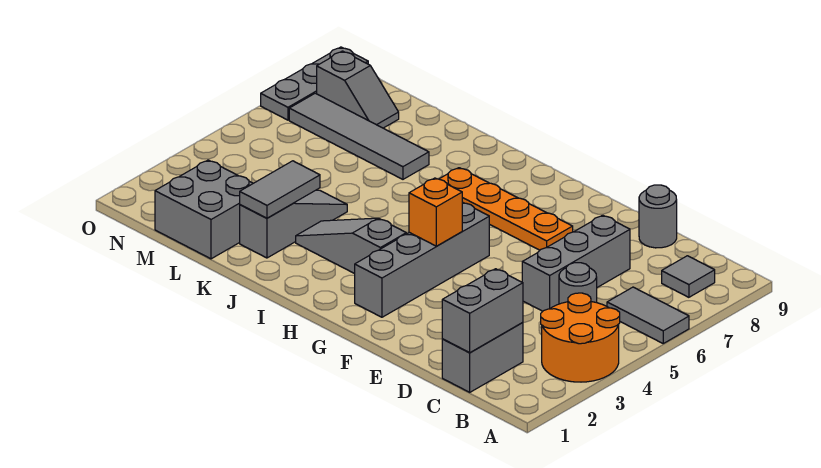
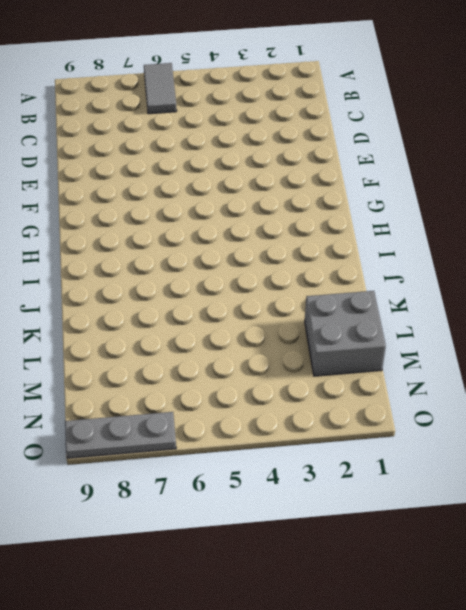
none -> orange 2x2 round brick [541,293,620,382]
none -> grey 1x1 tile [662,256,715,297]
none -> grey 1x2 brick [442,323,523,392]

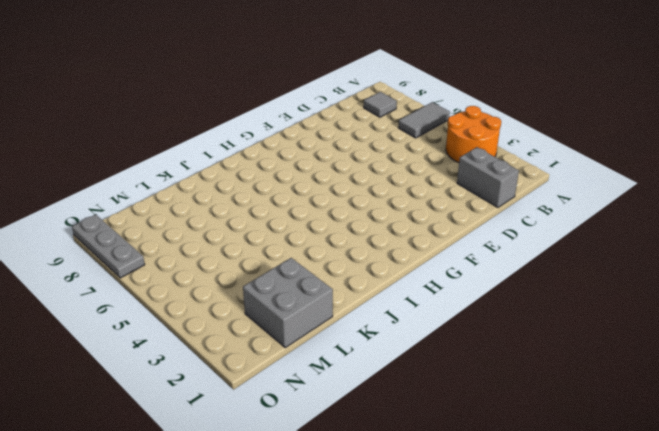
none -> grey 1x1 round brick [559,263,597,304]
none -> grey 1x3 brick [522,215,630,311]
none -> grey 1x1 round brick [639,185,677,248]

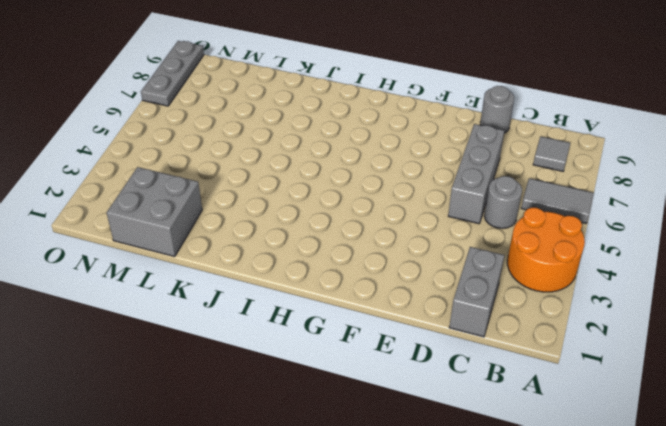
none -> orange 1x4 plate [440,168,573,250]
none -> grey 1x4 brick [355,202,489,317]
none -> grey 1x3 slope [296,218,406,274]

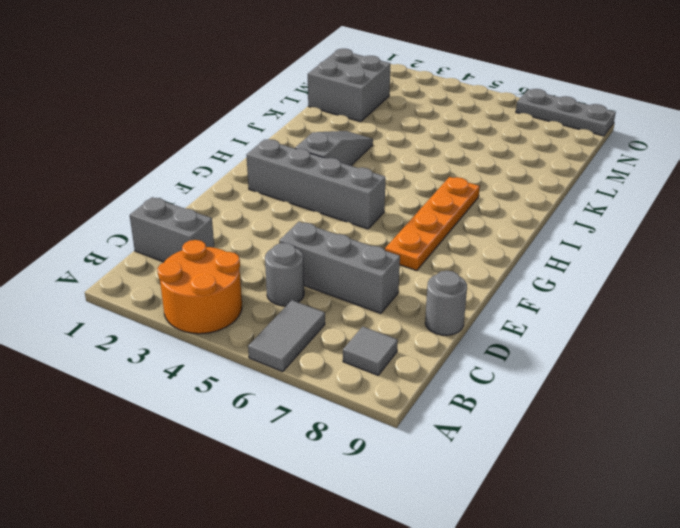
none -> grey 1x3 slope [240,190,347,258]
none -> grey 1x4 tile [289,93,429,179]
none -> grey 1x2 slope [317,51,399,128]

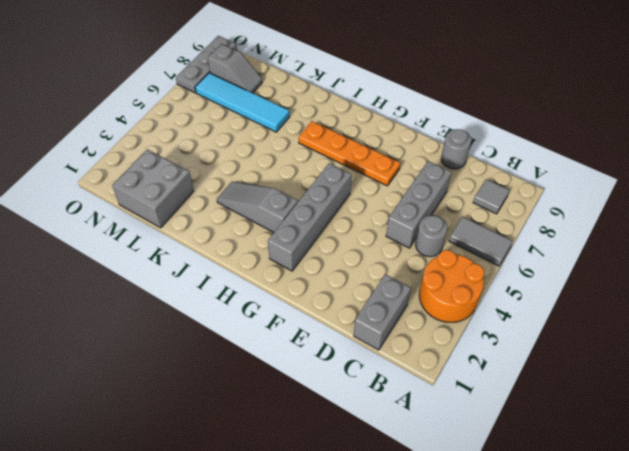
cyan 1x4 tile [195,73,290,132] -> grey 1x4 tile [289,93,429,179]
none -> grey 1x3 slope [240,190,347,258]
none -> grey 1x2 brick [442,269,523,352]
none -> orange 1x1 brick [409,178,462,246]

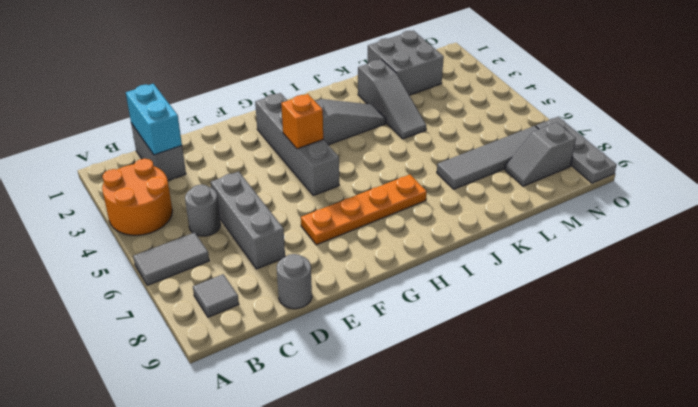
cyan 1x2 brick [126,84,182,155] -> grey 1x2 brick [442,269,523,352]
none -> grey 1x2 tile [240,161,320,218]

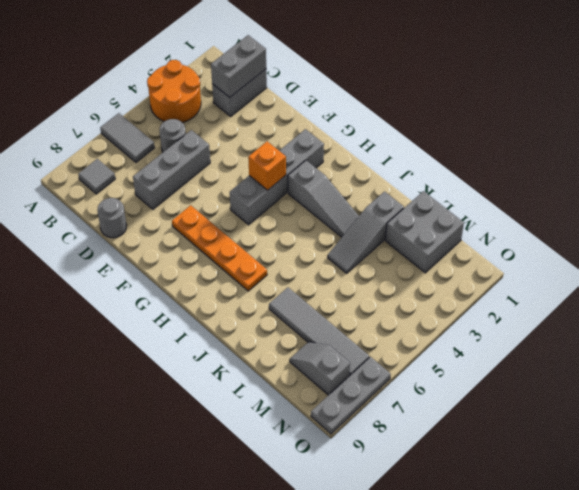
none -> grey 1x2 tile [240,161,320,218]

